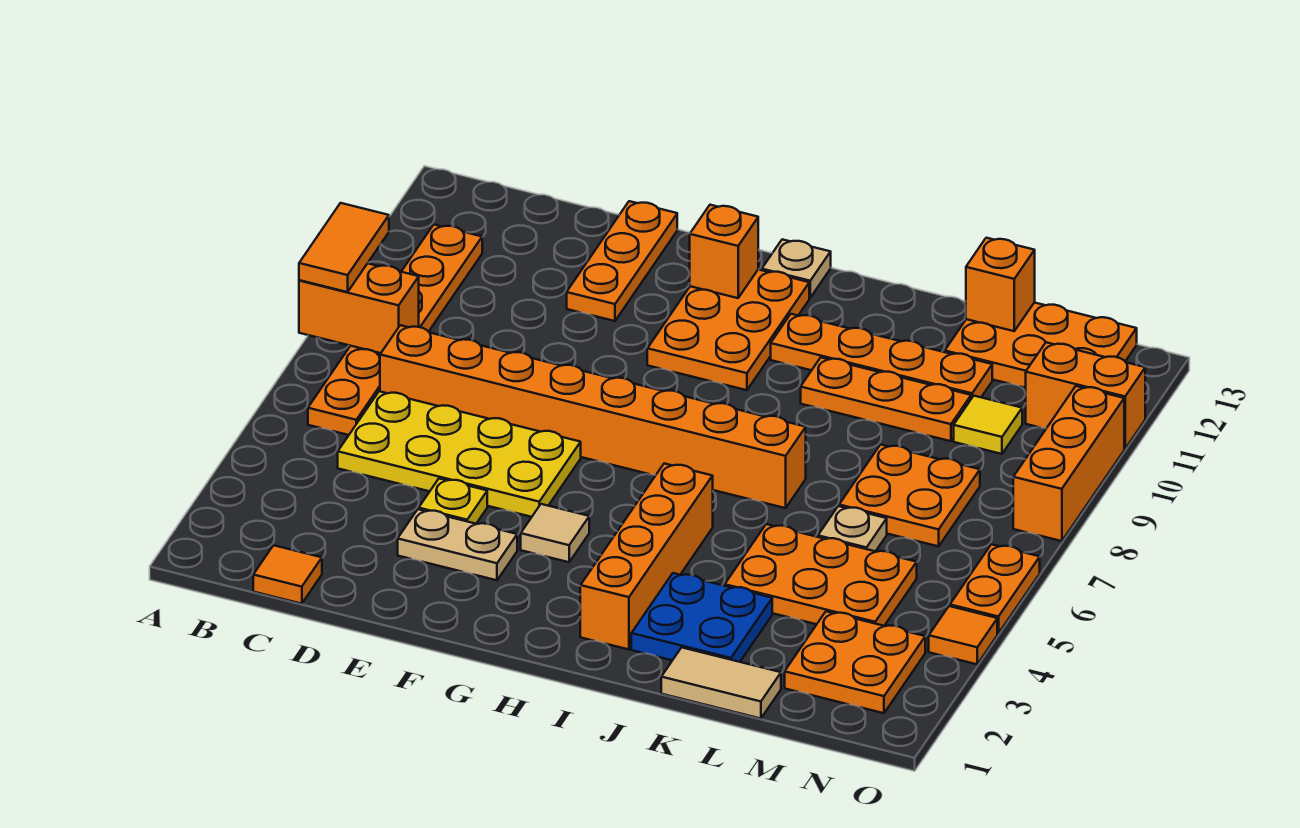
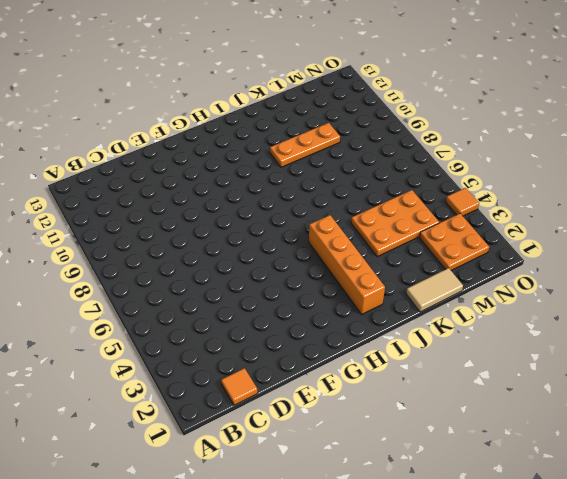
none -> orange 1x6 plate [308,225,482,435]
none -> yellow 2x4 plate [338,391,581,517]
none -> orange 1x8 brick [380,325,806,508]

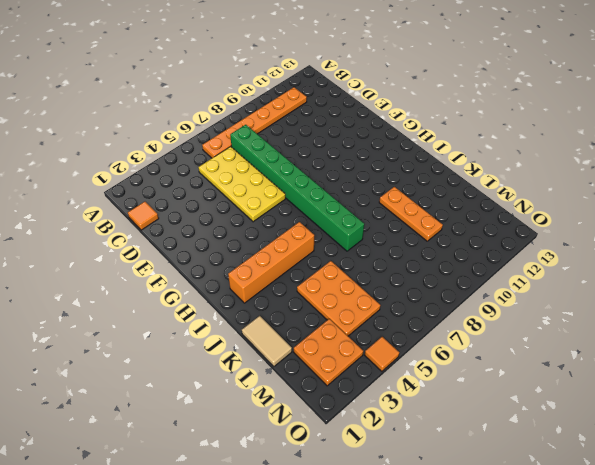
green 1x8 brick [230,125,364,251] -> orange 1x8 brick [380,325,806,508]
none -> tan 1x2 plate [398,509,517,580]
none -> yellow 1x1 plate [419,479,487,524]
none -> orange 1x3 plate [567,201,677,321]

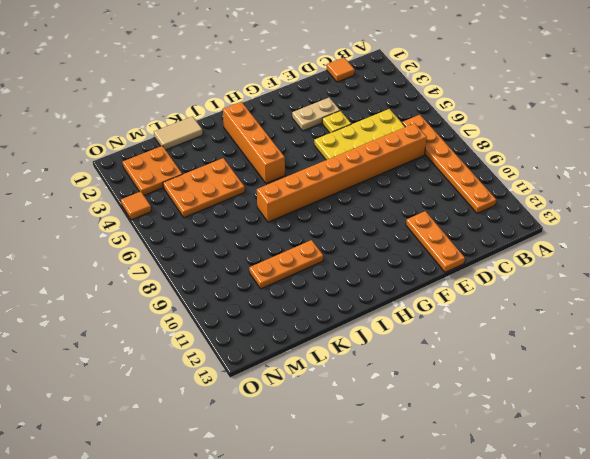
none -> tan 1x1 tile [521,504,589,562]
none -> orange 2x3 plate [647,270,809,390]
none -> tan 1x1 plate [762,239,831,298]

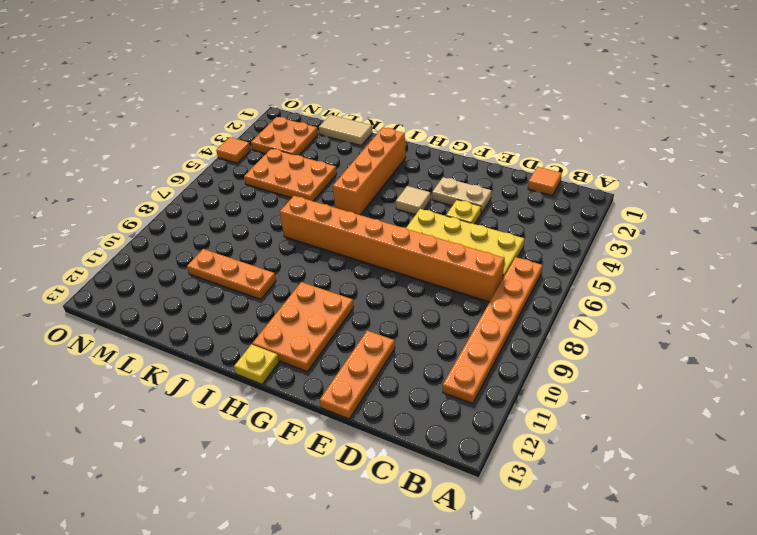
yellow 1x1 plate [234,344,279,384] -> tan 1x1 plate [762,239,831,298]
none -> orange 1x4 plate [771,314,992,399]
none -> blue 2x2 plate [631,573,772,662]
none -> tan 1x1 plate [818,506,887,551]

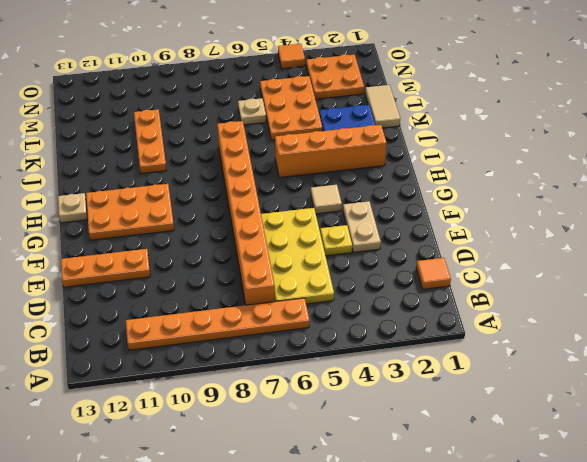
none -> orange 1x4 plate [771,314,992,399]
none -> orange 2x2 plate [839,445,980,546]
none -> orange 2x3 plate [945,303,1137,388]

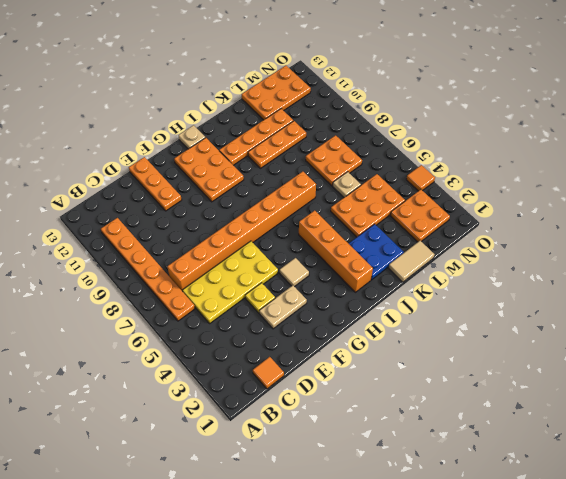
none -> yellow 1x1 tile [954,396,1022,454]
none -> orange 1x2 brick [1026,342,1145,449]
none -> orange 1x2 plate [950,544,1040,634]

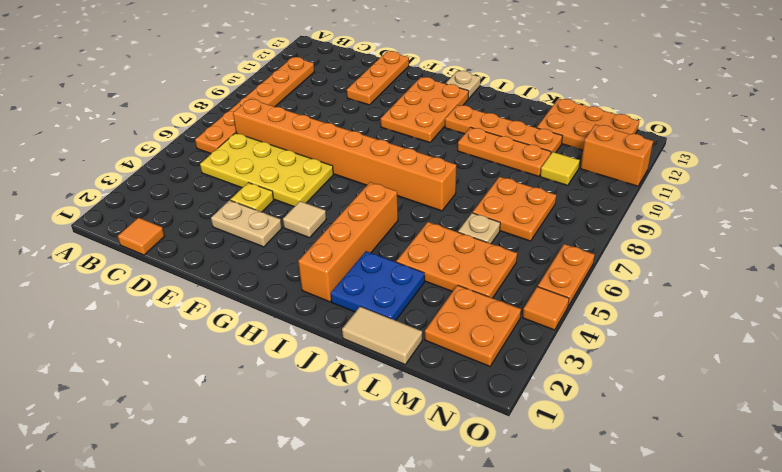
none -> orange 1x3 brick [1013,386,1124,541]
none -> orange 1x2 brick [299,263,419,353]
none -> orange 1x1 brick [690,205,758,298]

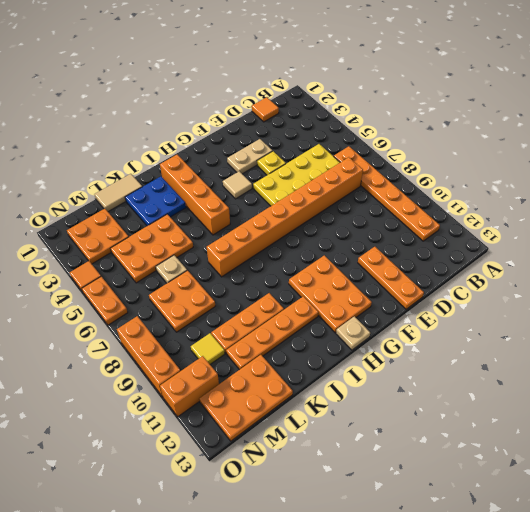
none -> orange 1x2 brick [299,263,419,353]
none -> orange 1x1 brick [690,205,758,298]
none -> orange 1x1 brick [966,238,1035,331]

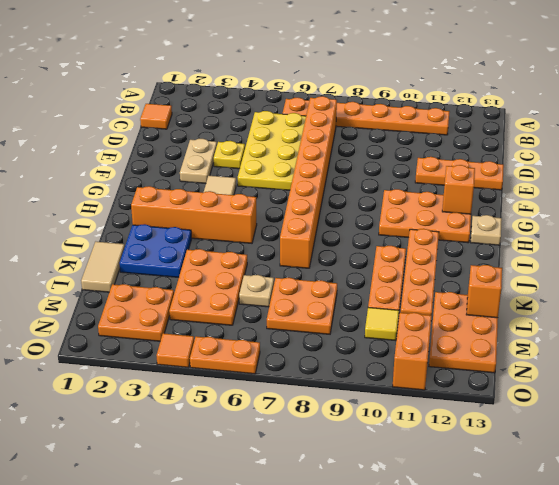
none -> orange 1x3 brick [1013,386,1124,541]
none -> orange 1x2 brick [299,263,419,353]
none -> orange 1x2 tile [299,203,389,292]

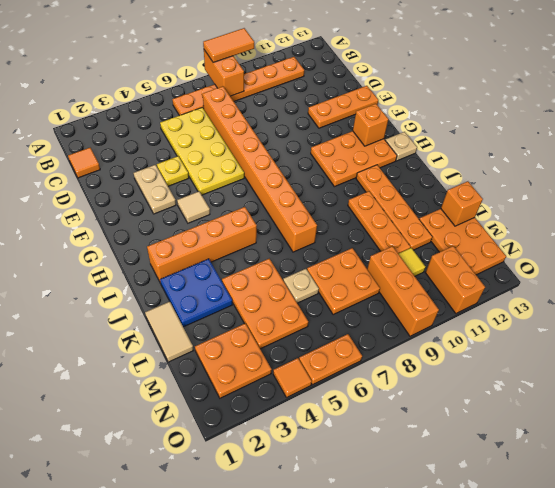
orange 1x3 brick [367,246,439,336] -> orange 1x3 brick turned to [1013,386,1124,541]

